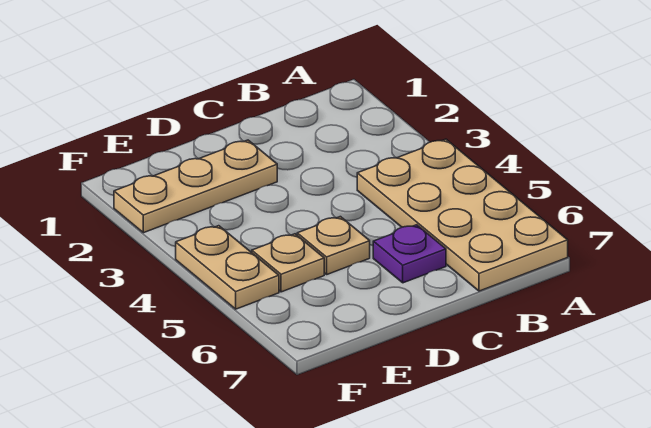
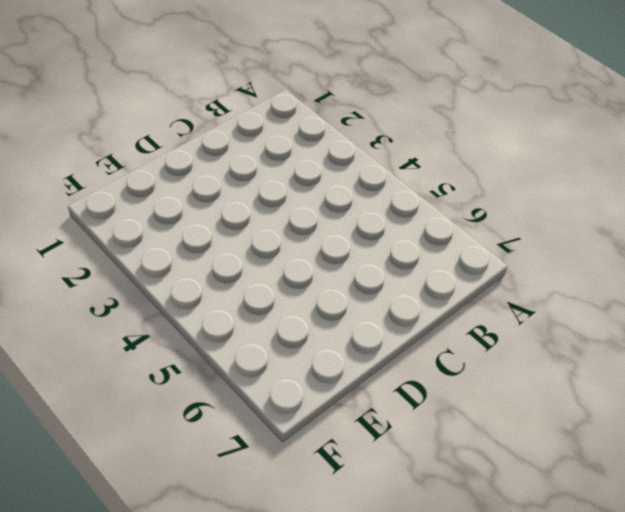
none -> tan 2x4 plate [357,139,568,291]
none -> purple 1x1 plate [373,225,446,283]

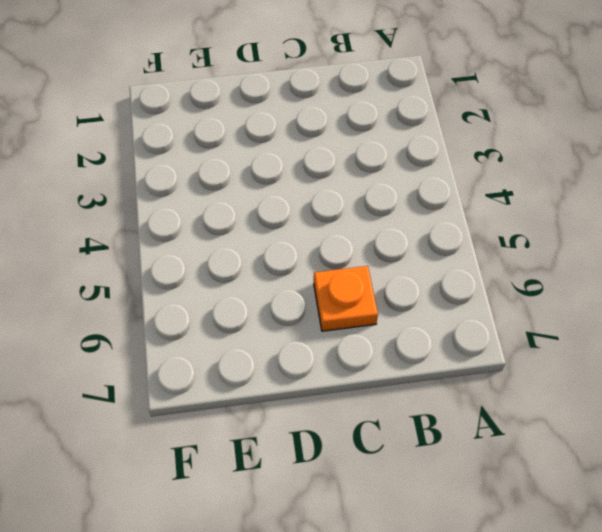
orange 1x1 plate [314,266,378,331] -> purple 1x1 plate [373,225,446,283]
none -> tan 2x4 plate [357,139,568,291]
none -> tan 1x3 plate [114,140,277,233]

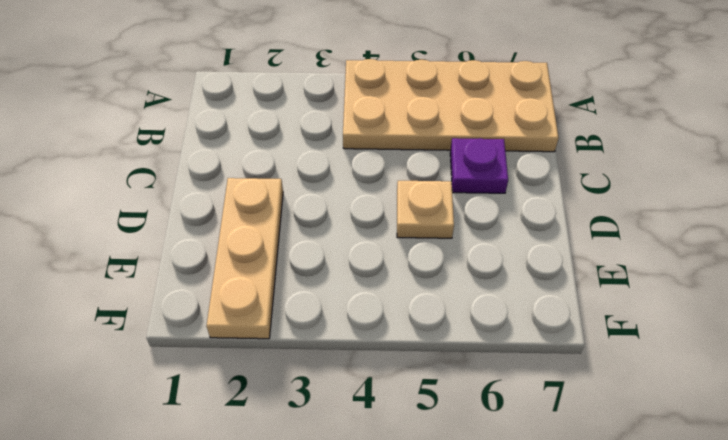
none -> tan 1x1 plate [252,234,324,292]
none -> tan 1x2 plate [176,226,279,309]

